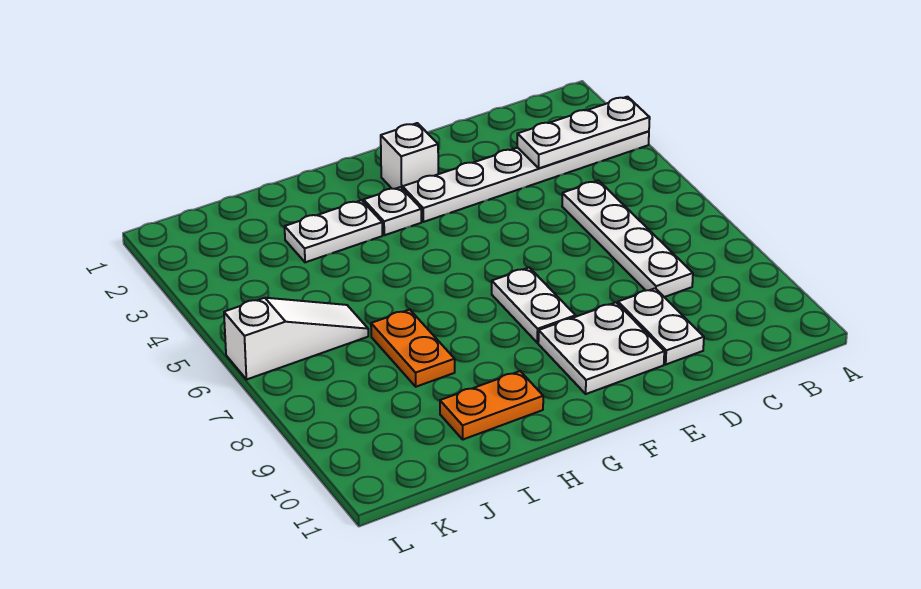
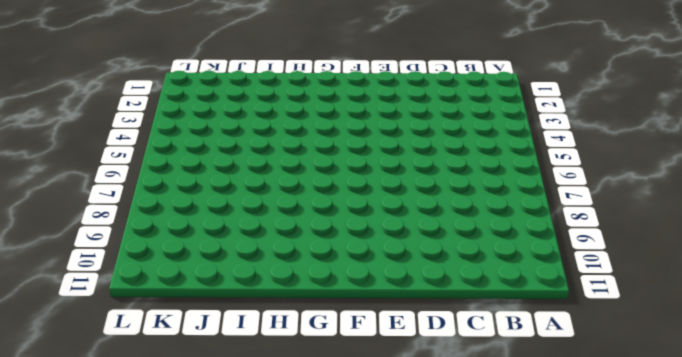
none -> white 1x6 plate [403,131,649,222]
none -> white 1x4 plate [562,180,693,297]
none -> white 1x2 plate [618,288,704,364]

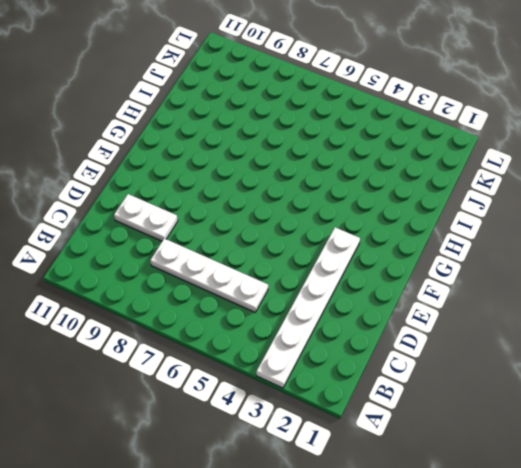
none -> white 2x2 plate [538,302,664,394]
none -> white 1x1 brick [381,123,438,189]
none -> white 1x2 plate [492,268,576,343]

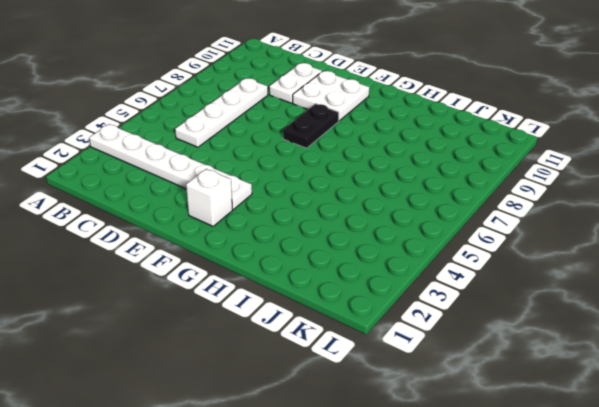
black 1x2 plate [283,104,339,148] -> white 1x2 plate [492,268,576,343]
none -> white 1x1 plate [364,187,421,235]
none -> white 1x2 plate [285,200,382,262]
none -> orange 1x2 plate [440,371,543,439]

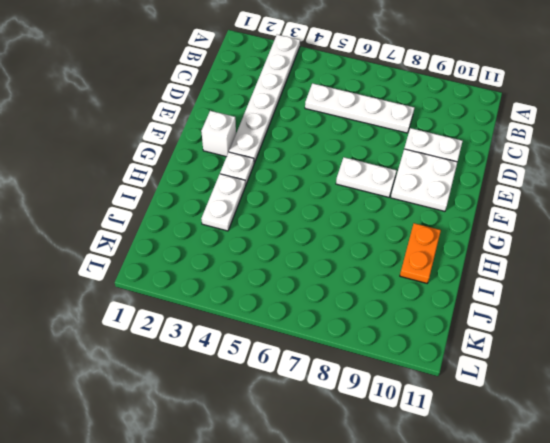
none -> orange 1x2 plate [371,310,455,387]
none -> white 1x3 slope [224,298,368,380]
none -> white 1x3 plate [517,97,650,168]

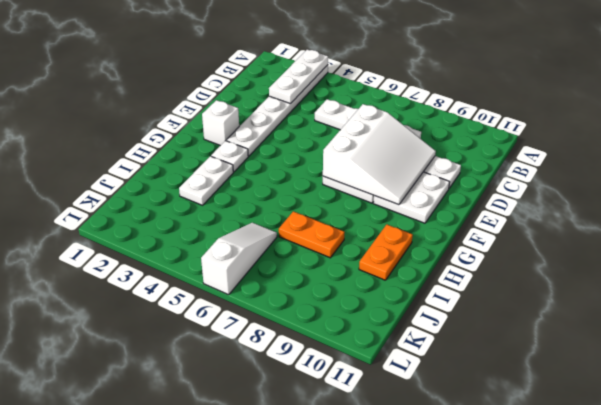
white 3x3 slope [323,104,436,205] -> none

